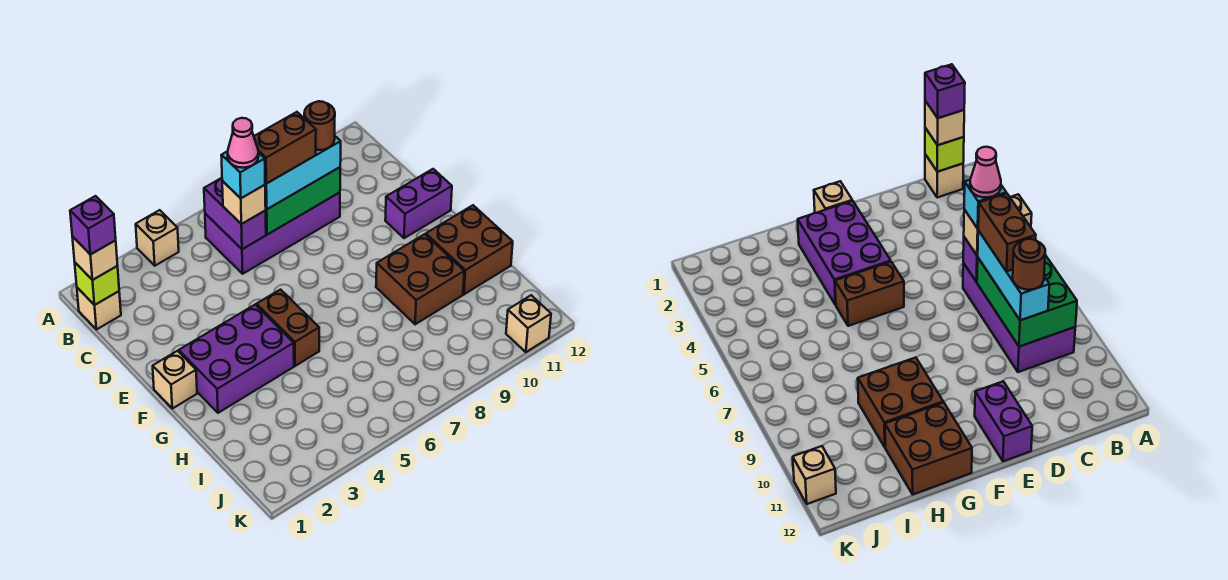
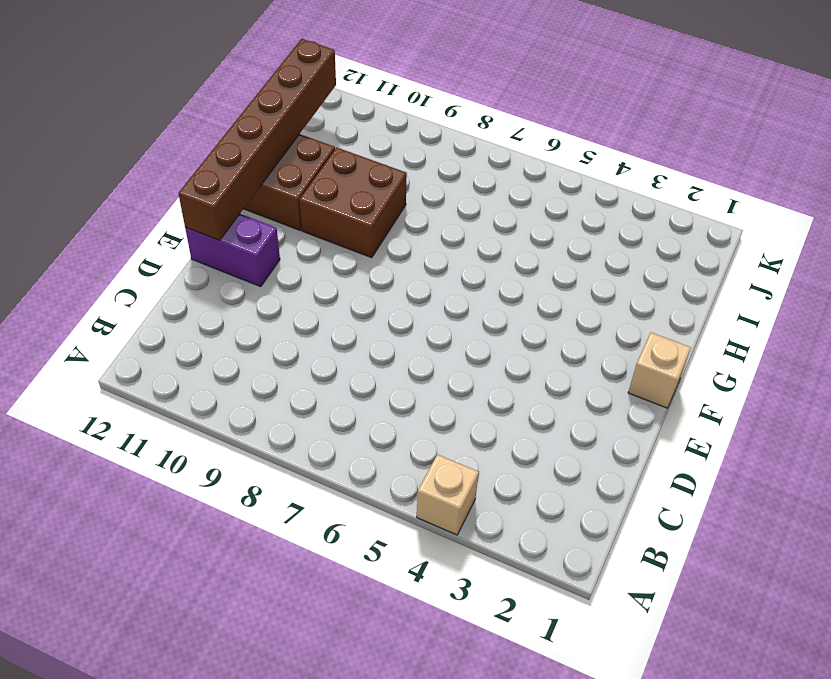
brown 1x6 brick [178,39,336,240] -> none
none -> tan 1x1 brick [77,288,121,330]
none -> purple 2x4 brick [205,192,340,274]
none -> purple 2x3 brick [179,305,294,413]

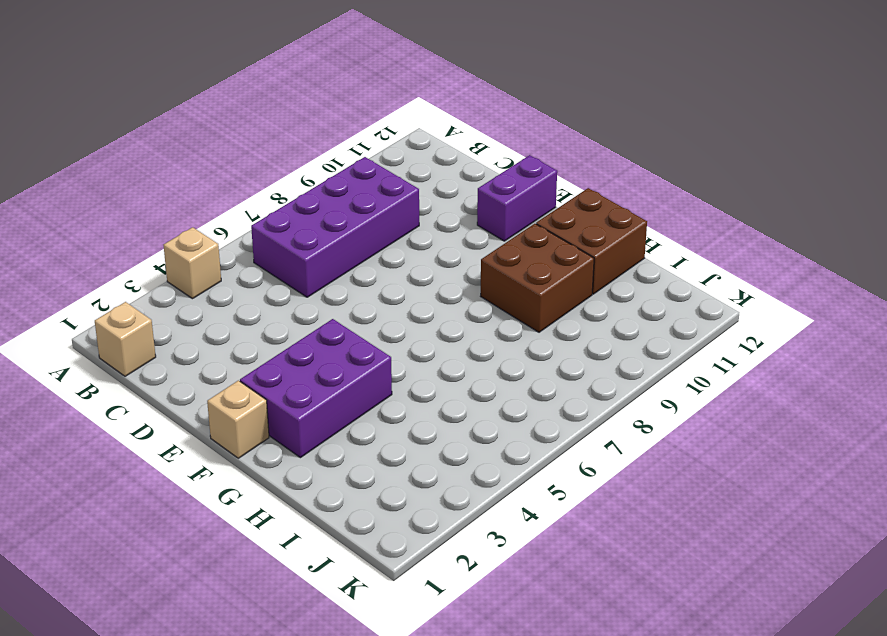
none -> brown 1x2 brick [256,290,319,366]
none -> tan 1x1 brick [506,295,551,352]
none -> lime 1x1 brick [75,263,119,305]

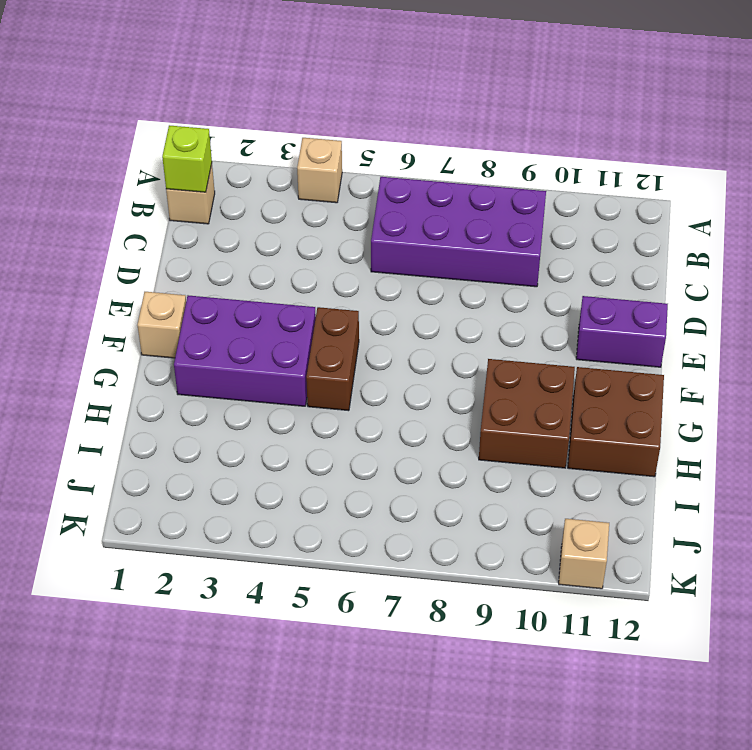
none -> purple 1x2 brick [204,178,266,249]
none -> green 2x3 brick [266,167,340,235]
none -> tan 1x1 brick [72,236,118,280]

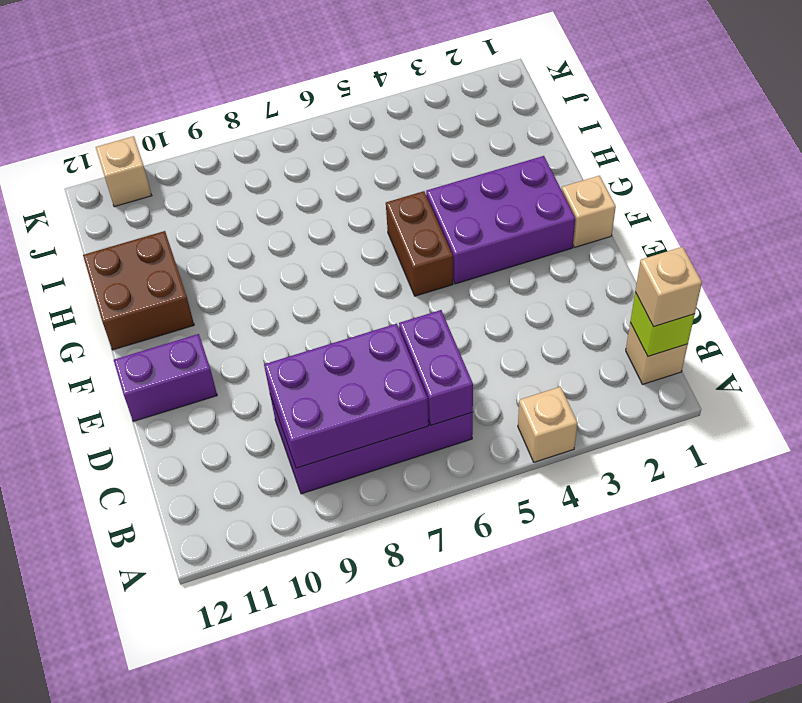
purple 2x3 brick [264,324,429,468] -> green 2x3 brick [266,167,340,235]
none -> brown 2x2 brick [376,234,464,324]
none -> tan 1x1 brick [222,181,266,224]
none -> cyan 1x3 brick [265,136,341,209]

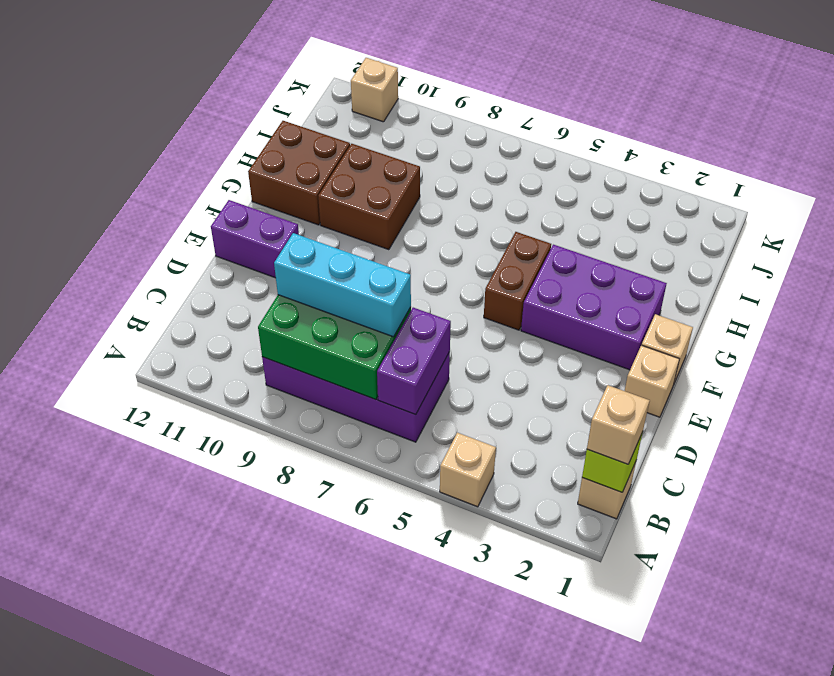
tan 1x1 brick [625,345,679,417] -> tan 1x1 brick moved to [222,181,266,224]
none -> purple 1x1 brick [70,196,116,254]
none -> cyan 1x1 brick [221,151,265,198]
none -> brown 1x2 brick [254,112,316,184]

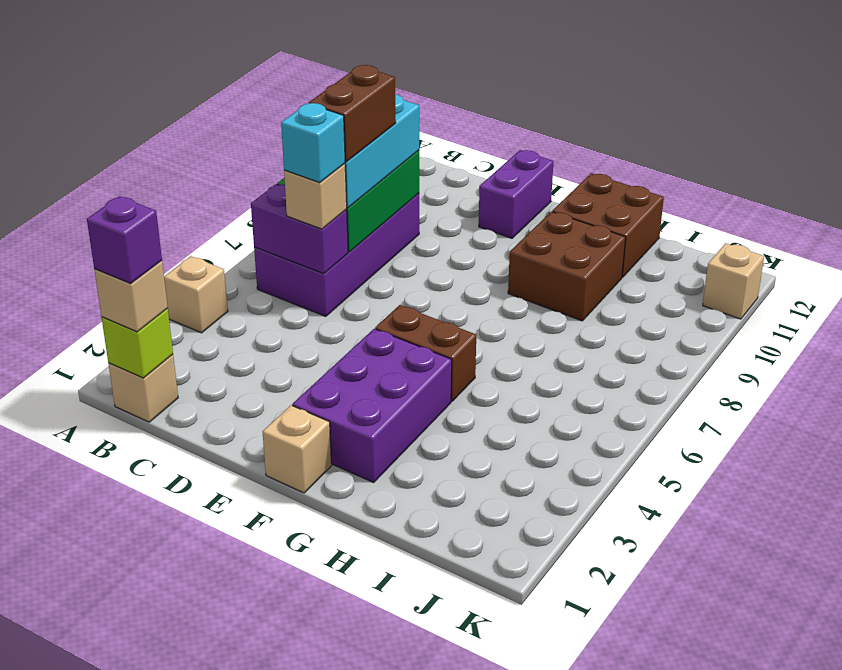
none -> brown 1x1 round brick [304,101,335,150]
none -> pink 1x1 cone [228,118,259,168]

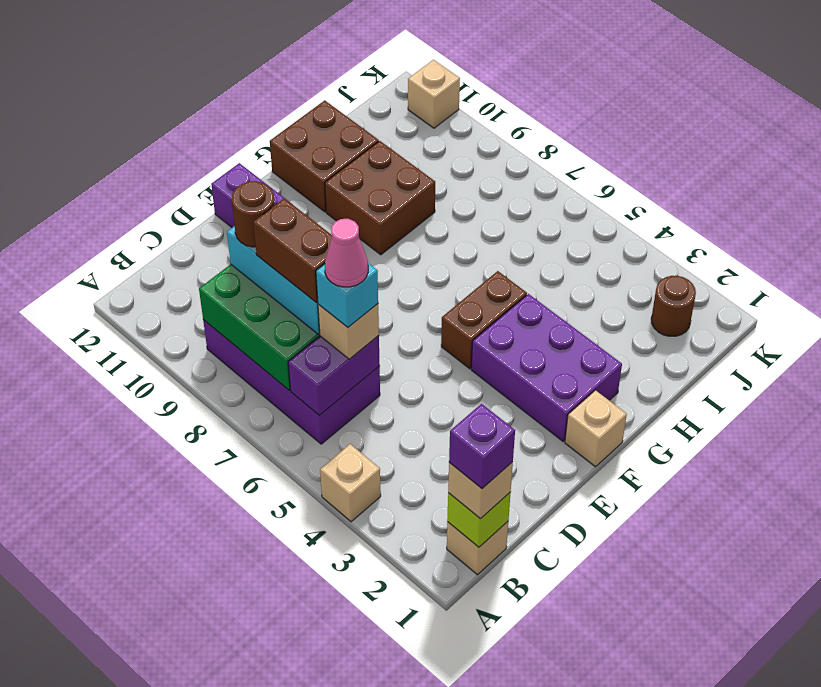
brown 1x1 round brick [651,276,696,336] -> none

